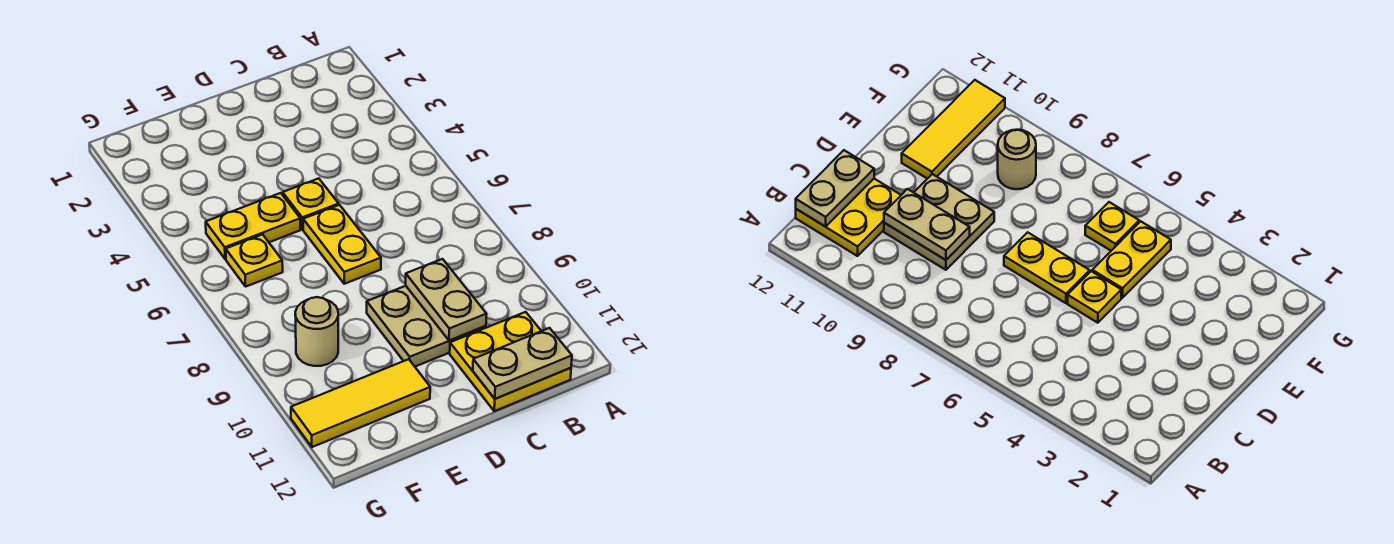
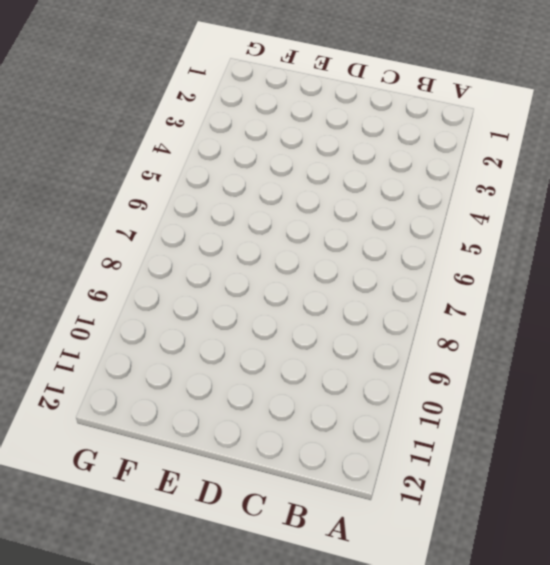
none -> yellow 2x2 plate [450,312,571,411]
none -> tan 2x2 plate [367,286,486,366]

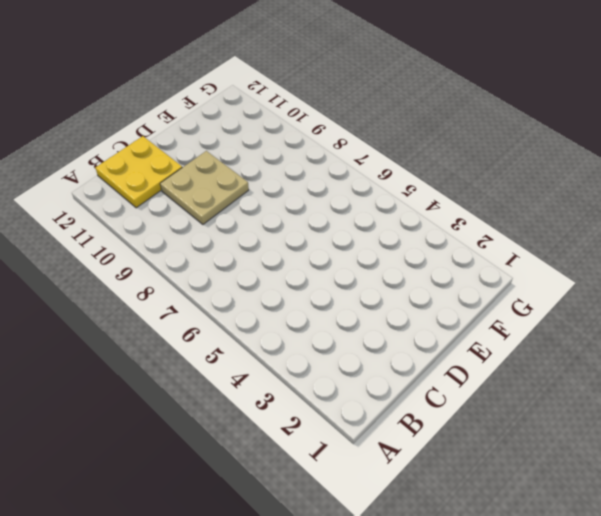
none -> yellow 1x1 plate [283,178,339,229]
none -> yellow 1x2 plate [303,205,381,284]

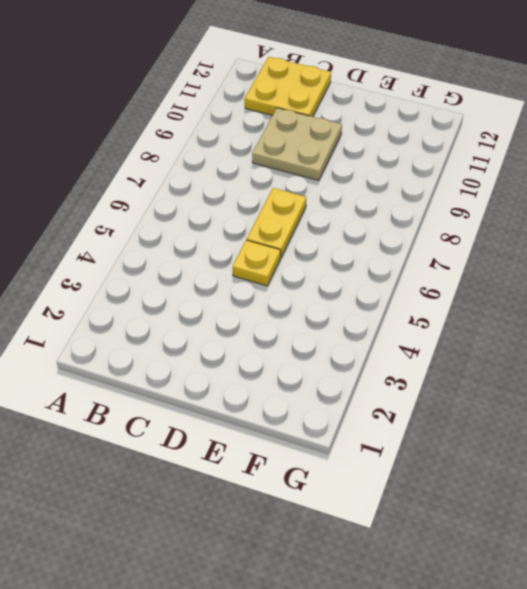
none -> yellow 1x2 plate [206,193,301,259]
none -> yellow 1x3 tile [291,359,430,447]

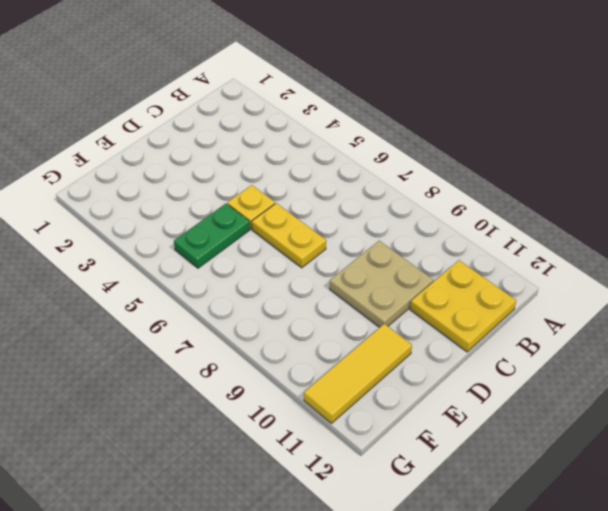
green 1x2 plate [174,204,250,268] -> yellow 1x2 plate [206,193,301,259]
none -> yellow 1x1 plate [226,234,283,286]
none -> tan 1x1 round brick [295,297,338,366]

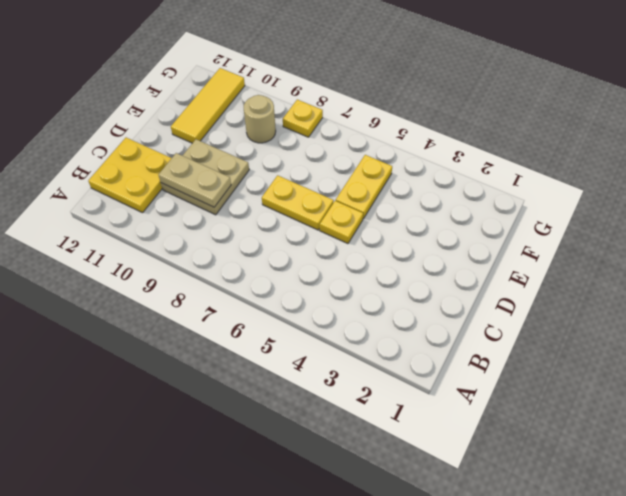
yellow 1x1 plate [283,100,323,137] -> yellow 1x1 plate moved to [226,234,283,286]
none -> tan 1x2 plate [473,328,572,399]

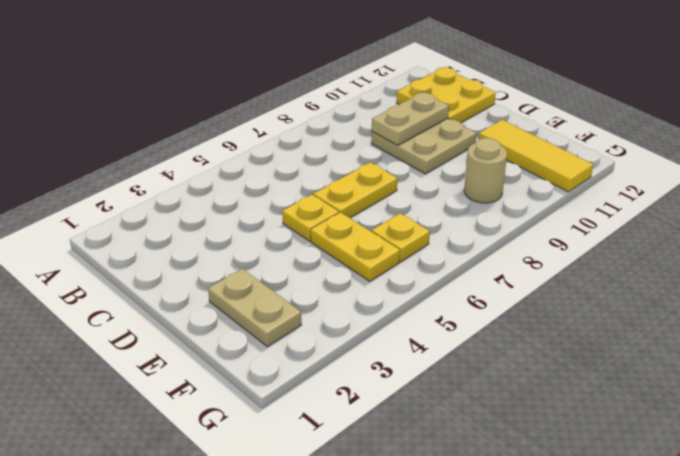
tan 1x2 plate [208,269,302,347] -> tan 1x2 plate moved to [473,328,572,399]

